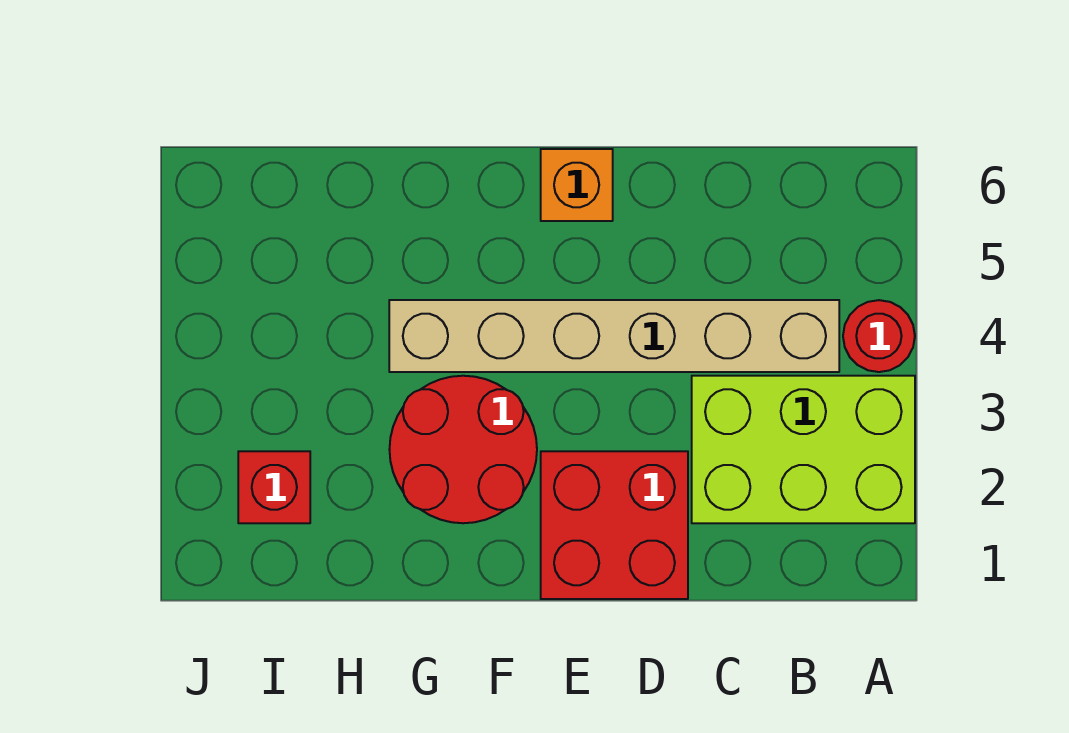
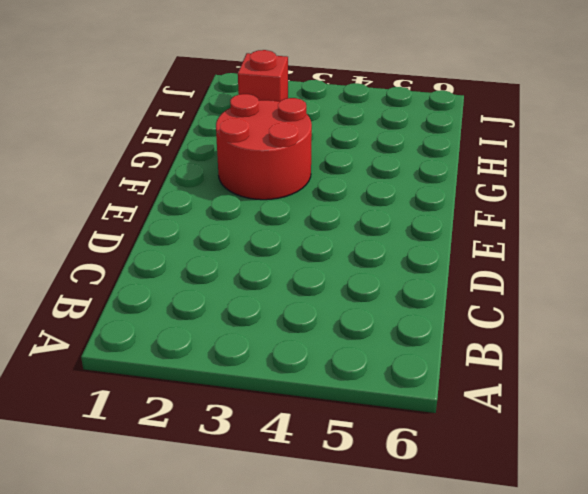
none -> lime 2x3 brick [692,376,915,523]
none -> red 1x1 round brick [843,300,915,372]

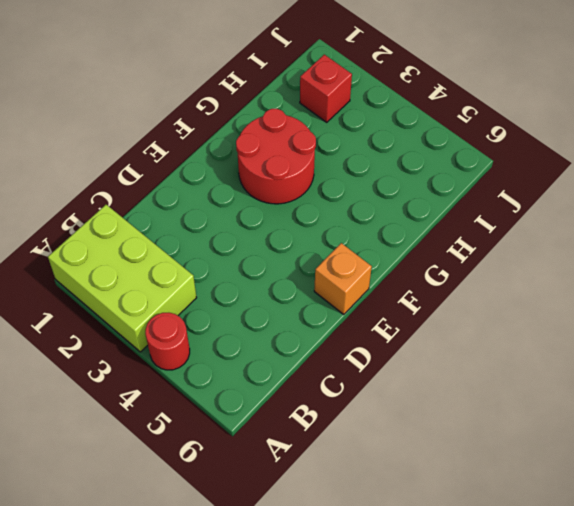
lime 2x3 brick [48,205,197,352] -> lime 2x3 brick turned to [692,376,915,523]
none -> tan 1x6 brick [389,300,839,372]
none -> red 2x2 brick [541,451,688,599]

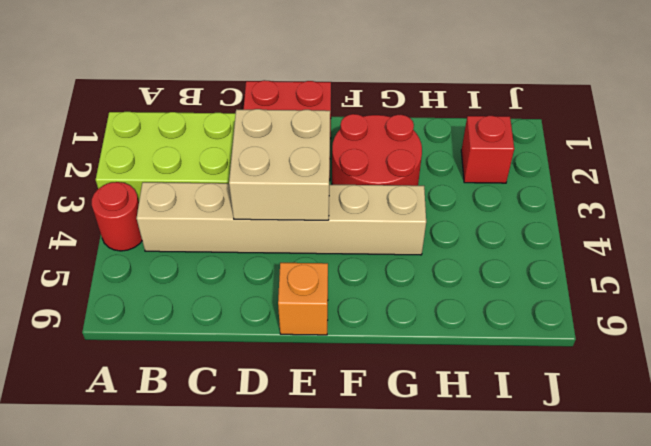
tan 2x2 brick [229,109,330,220] -> none

